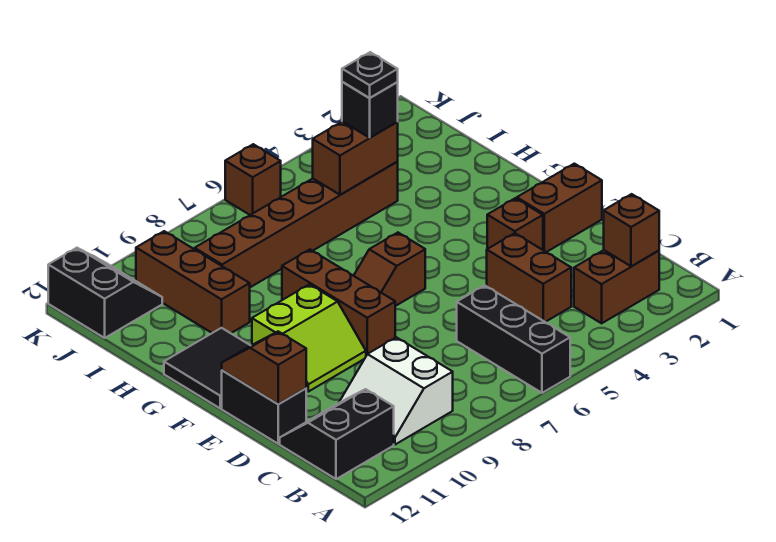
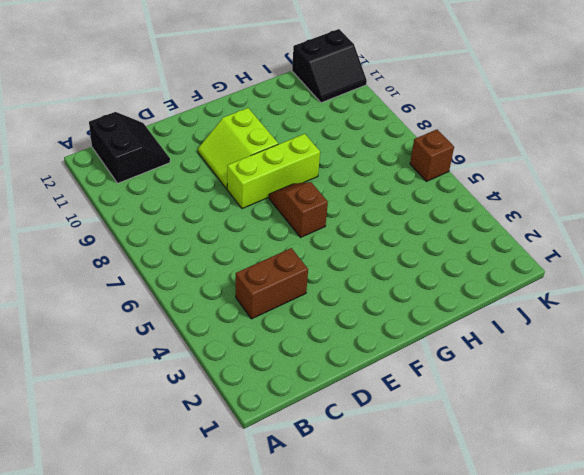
lime 1x3 brick [227,134,320,209] -> brown 1x3 brick [282,250,395,356]
none -> black 1x3 brick [457,285,570,393]
none -> brown 1x2 brick [574,250,659,323]
none -> white 2x2 slope [339,337,453,445]

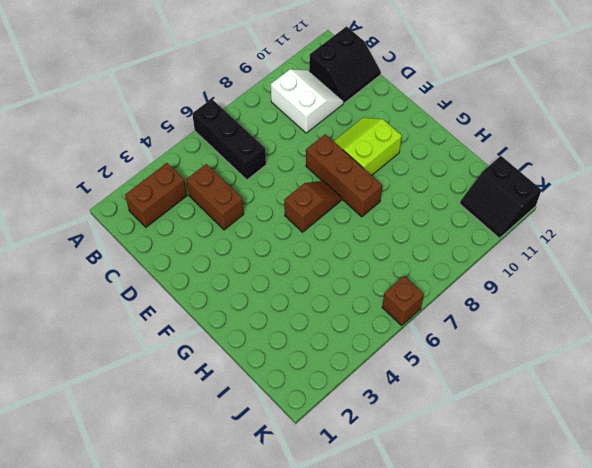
none -> black 1x2 brick [222,370,306,444]
none -> brown 1x2 brick [517,164,602,252]
none -> brown 1x1 brick [487,198,543,250]

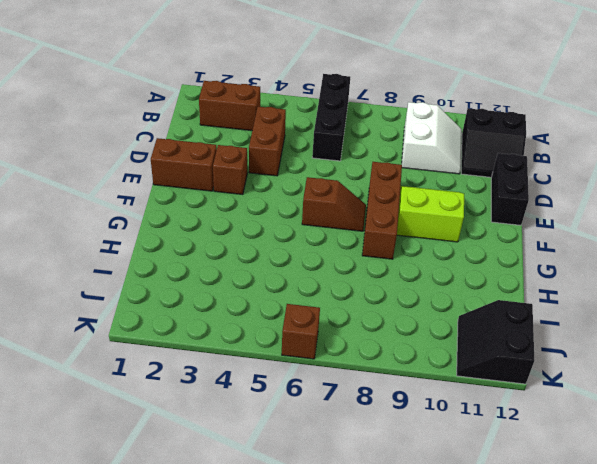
none -> black 2x2 tile [164,328,250,409]
none -> brown 1x3 brick [136,231,250,333]
none -> brown 1x6 brick [195,162,398,287]

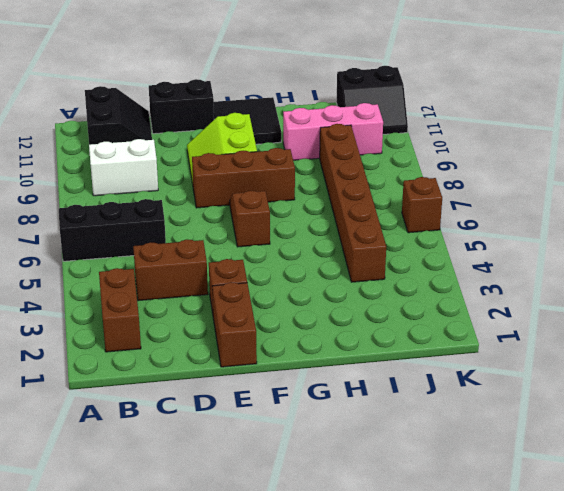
pink 1x3 brick [283,103,383,160] -> brown 1x3 brick [136,231,250,333]
none -> brown 1x1 brick [604,194,659,266]
none -> brown 1x2 slope [222,332,306,404]
none -> brown 1x2 brick [313,121,398,195]

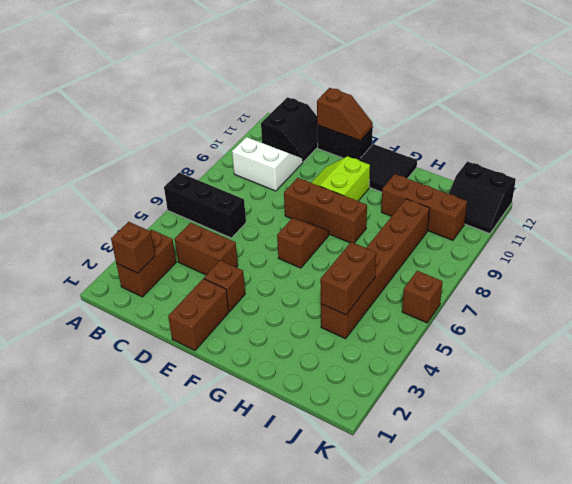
none -> black 1x1 brick [342,82,398,138]
none -> black 1x1 plate [342,52,398,98]

